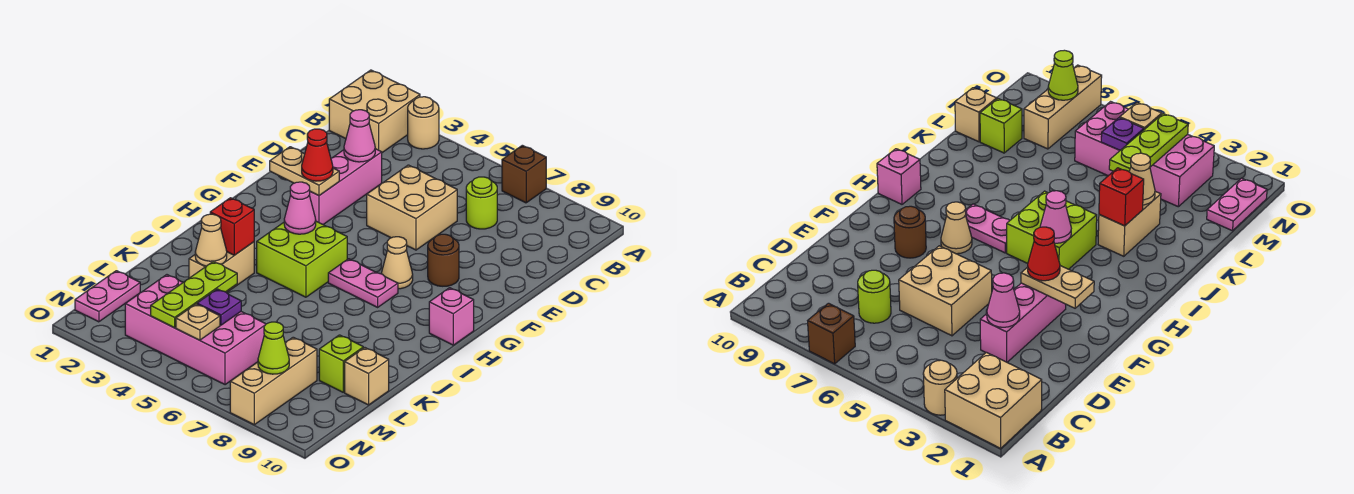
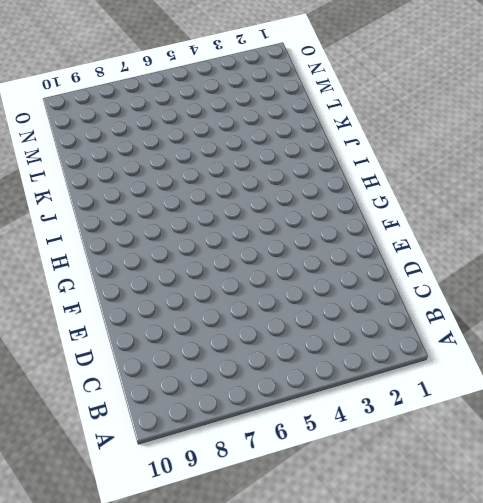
none -> tan 2x2 brick [329,70,420,153]
none -> tan 1x1 round brick [408,97,439,149]
none -> brown 1x1 brick [502,145,546,203]

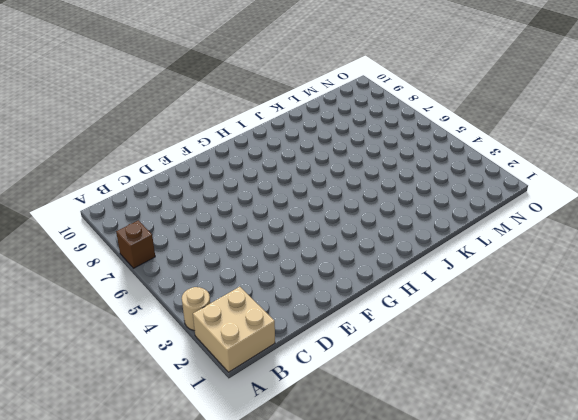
none -> lime 1x1 round brick [466,177,497,229]
none -> pink 1x3 brick [310,149,382,224]
none -> tan 2x2 brick [367,165,457,250]

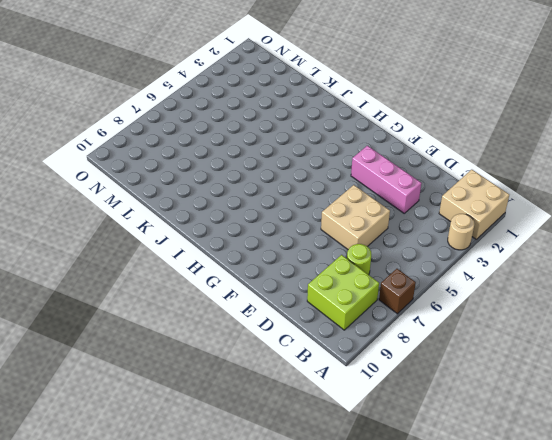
lime 2x2 brick [307,255,379,330] -> lime 2x2 brick moved to [257,221,347,297]
none -> brown 1x1 round brick [428,234,459,286]
none -> tan 1x1 cone [381,237,413,289]
none -> pink 1x2 plate [328,259,398,307]

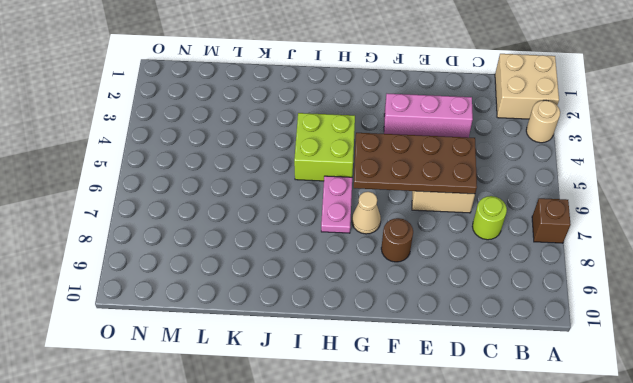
brown 2x4 plate [354,133,477,194] -> none
none -> pink 1x1 brick [429,288,474,345]
none -> tan 1x2 brick [189,242,254,293]
none -> lime 1x1 brick [319,335,363,392]

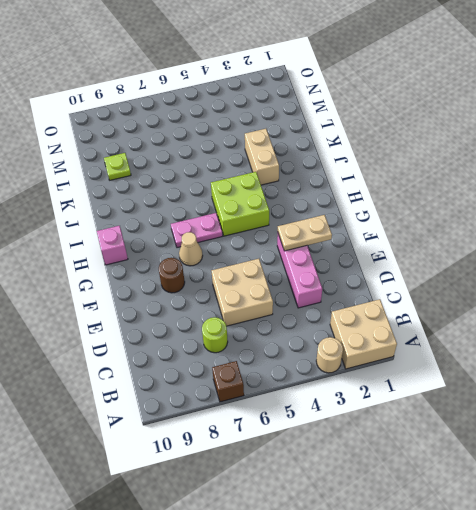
lime 1x1 plate [104,153,131,180] -> lime 1x1 brick [319,335,363,392]
none -> tan 1x1 brick [345,348,389,405]
none -> pink 1x2 plate [75,271,140,322]
none -> pink 2x4 brick [125,275,266,385]

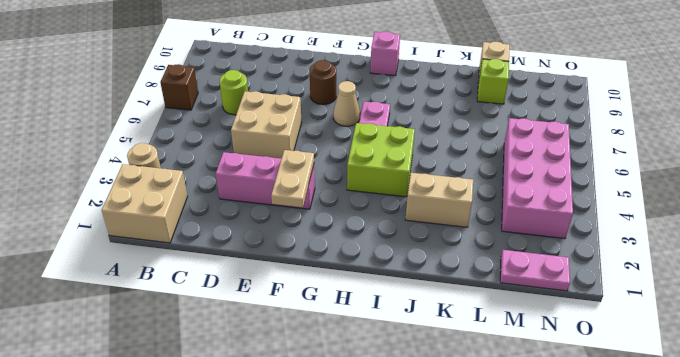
none -> tan 1x3 brick [230,337,317,425]
none -> pink 1x1 cone [344,110,375,162]
none -> pink 1x1 cone [284,182,316,234]

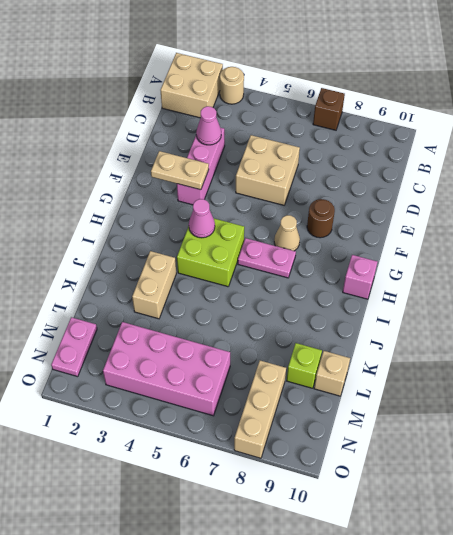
none -> lime 1x1 round brick [466,177,497,229]
none -> red 1x1 brick [210,198,254,255]
none -> tan 1x1 cone [195,214,227,266]

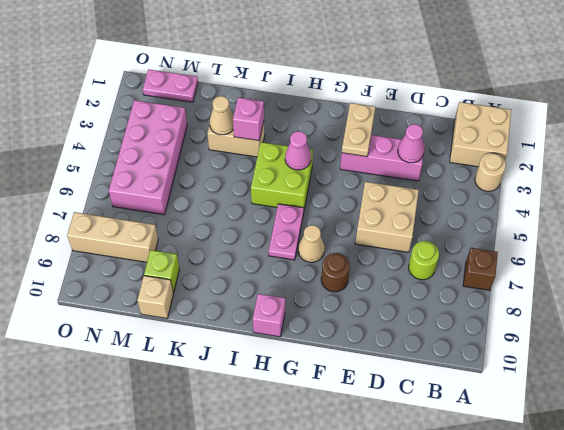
pink 1x1 brick [233,98,264,141] -> red 1x1 brick [210,198,254,255]
none -> lime 1x3 plate [151,262,237,328]
none -> purple 1x1 plate [197,289,241,325]
none -> tan 1x1 plate [176,304,220,340]

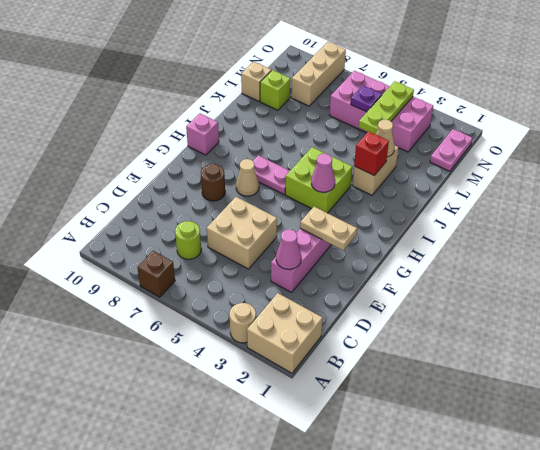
none -> tan 1x1 plate [176,304,220,340]
none -> lime 1x1 cone [258,322,289,374]
none -> red 1x1 cone [302,129,333,181]

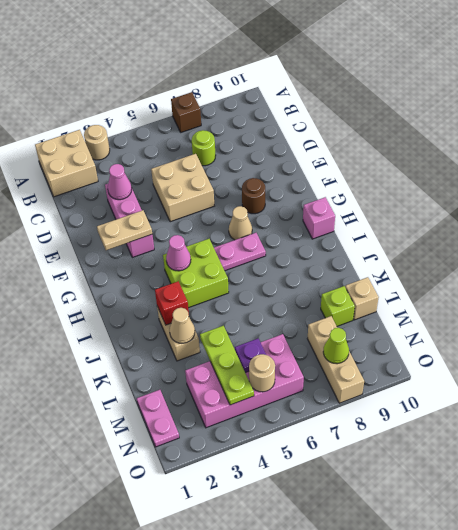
tan 1x1 round brick [249,354,275,392] -> tan 1x1 plate [176,304,220,340]
none -> red 1x1 cone [302,129,333,181]

